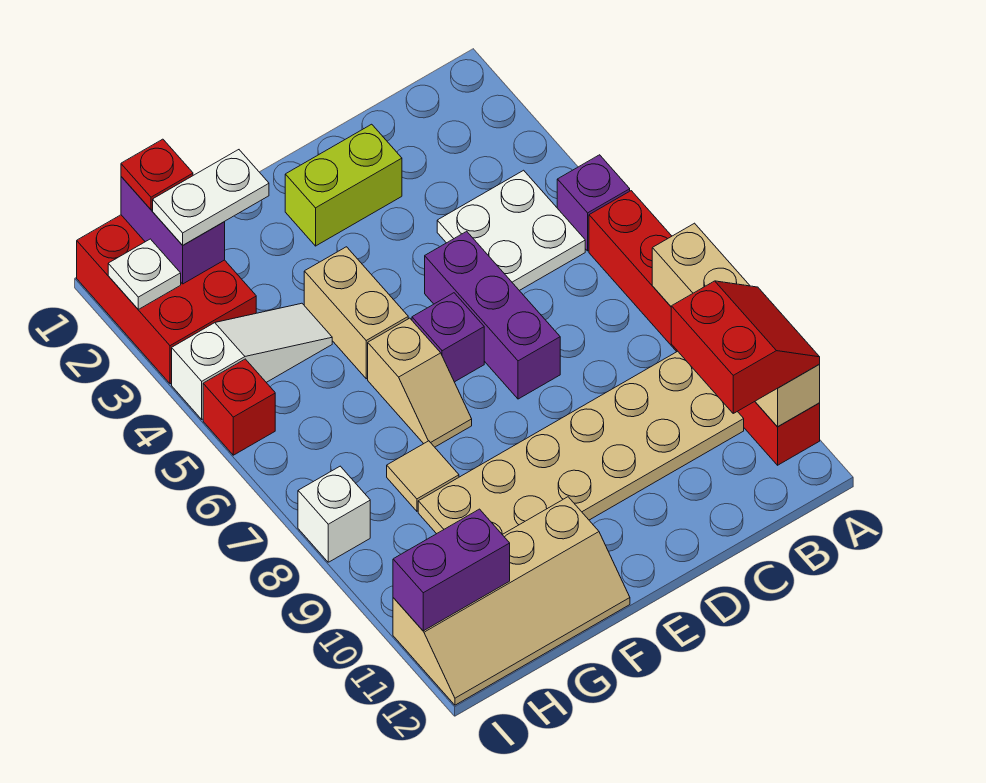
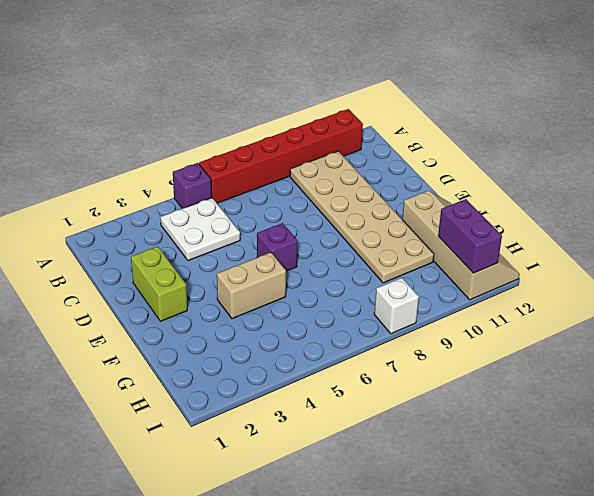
none -> purple 1x3 brick [425,231,560,399]
none -> tan 1x2 slope [368,318,472,447]
none -> white 1x3 slope [172,303,332,419]

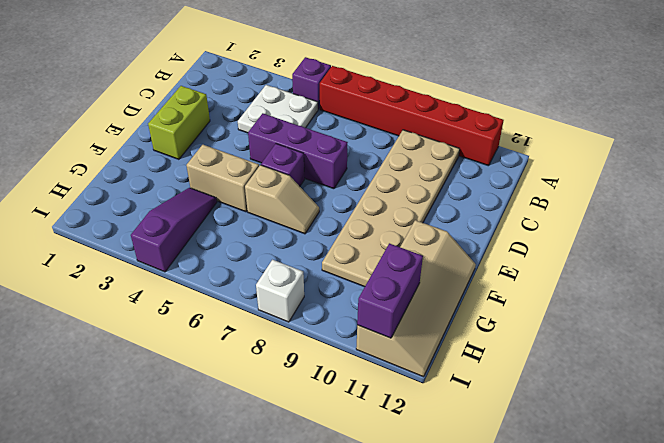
purple 1x3 slope [131,188,217,272] -> white 1x3 slope [172,303,332,419]
none -> tan 1x1 tile [387,441,459,511]
none -> red 2x3 brick [77,215,256,384]
none -> red 1x1 brick [203,359,275,455]

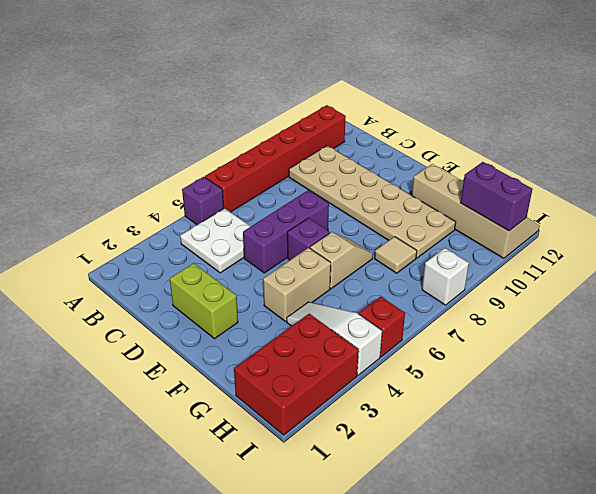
none -> tan 1x4 brick [652,223,820,427]
none -> purple 1x2 brick [121,177,225,284]
none -> white 1x1 plate [108,239,181,309]

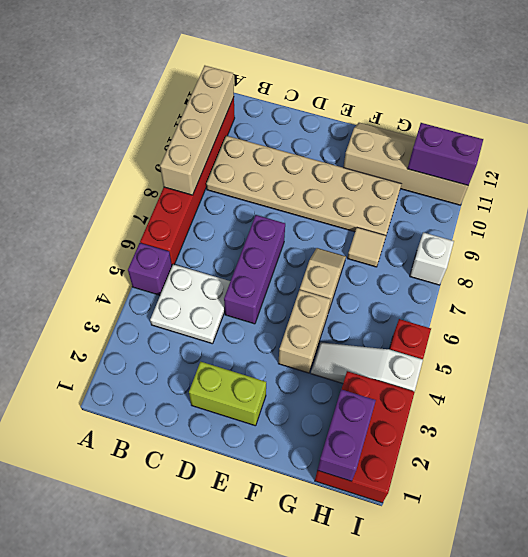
none -> purple 1x1 brick [412,293,484,382]
none -> white 1x1 plate [108,239,181,309]
none -> red 2x2 slope [671,281,820,413]

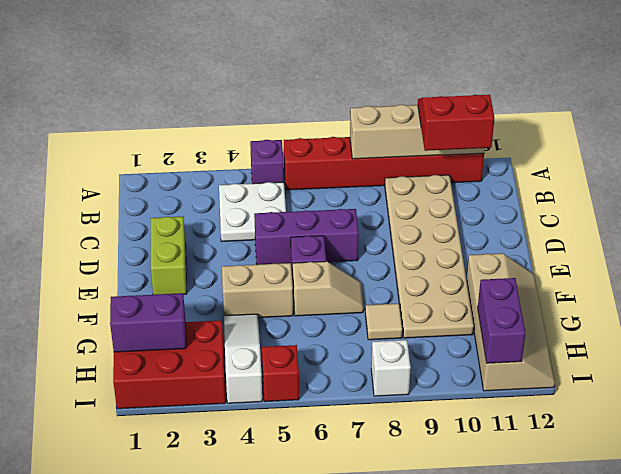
none -> white 1x1 plate [108,239,181,309]
none -> white 1x2 plate [153,150,269,245]
none -> red 1x1 plate [121,139,193,210]

